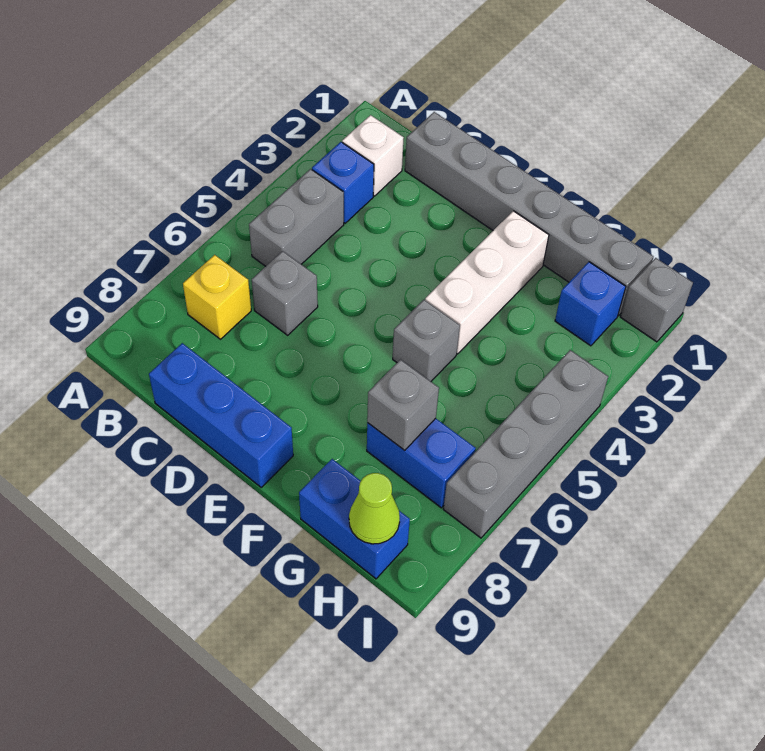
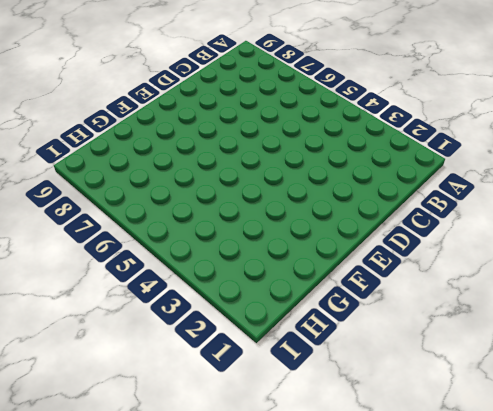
none -> white 1x1 brick [342,115,404,196]
none -> blue 1x1 brick [312,142,374,223]
none -> grey 1x2 brick [249,169,344,266]

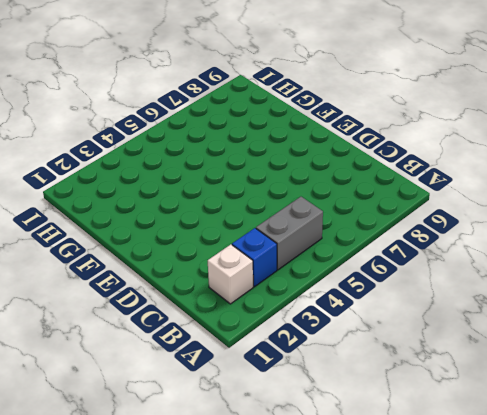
none -> yellow 1x1 brick [183,255,251,339]
none -> grey 1x6 brick [405,112,654,316]
none -> grey 1x1 brick [252,251,318,335]

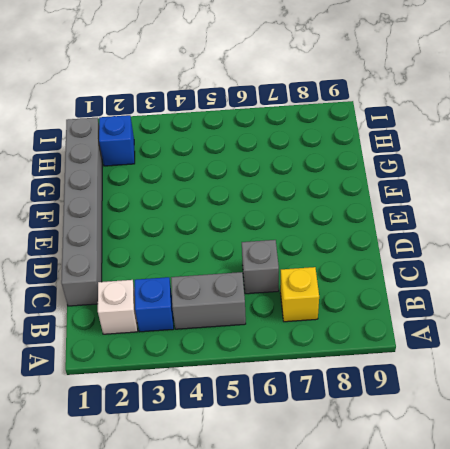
none -> blue 1x3 brick [149,343,293,487]
none -> white 1x3 brick [425,211,549,354]
none -> grey 1x1 brick [393,300,460,381]

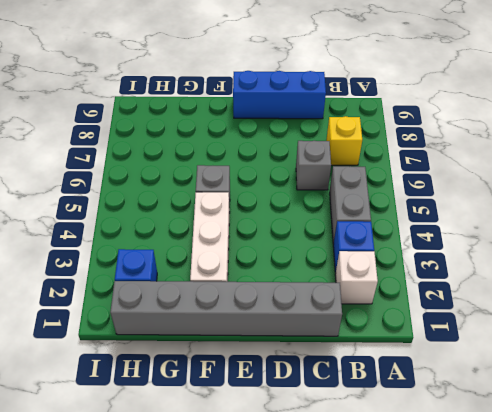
none -> blue 1x2 brick [367,418,476,508]
none -> blue 1x2 brick [299,459,410,579]
none -> grey 1x1 brick [621,258,693,342]

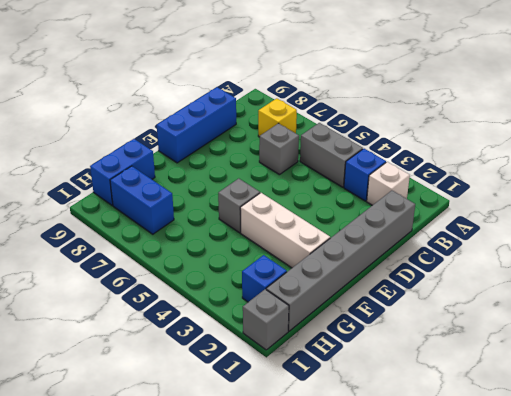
blue 1x2 brick [110,166,174,234] -> blue 1x2 brick turned to [367,418,476,508]
none -> grey 1x4 brick [443,350,608,538]
none -> grey 1x1 brick [367,360,439,450]
none -> lime 1x1 cone [349,473,400,544]

